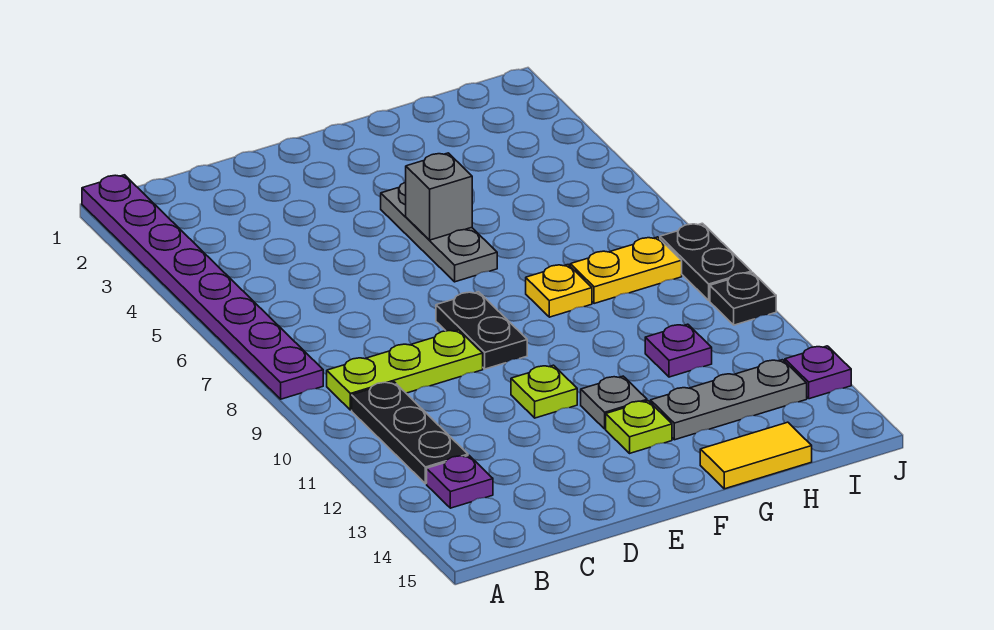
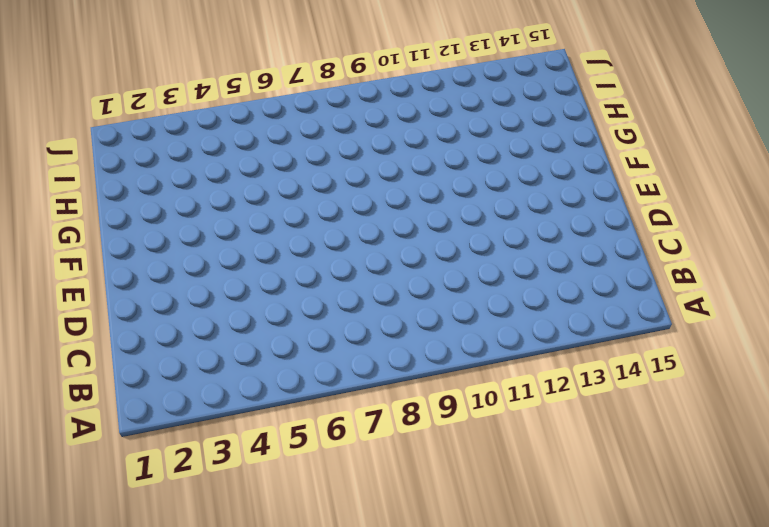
none -> purple 1x8 plate [82,175,323,399]
none -> lime 1x3 plate [327,330,483,410]
none -> black 1x3 plate [352,382,468,484]

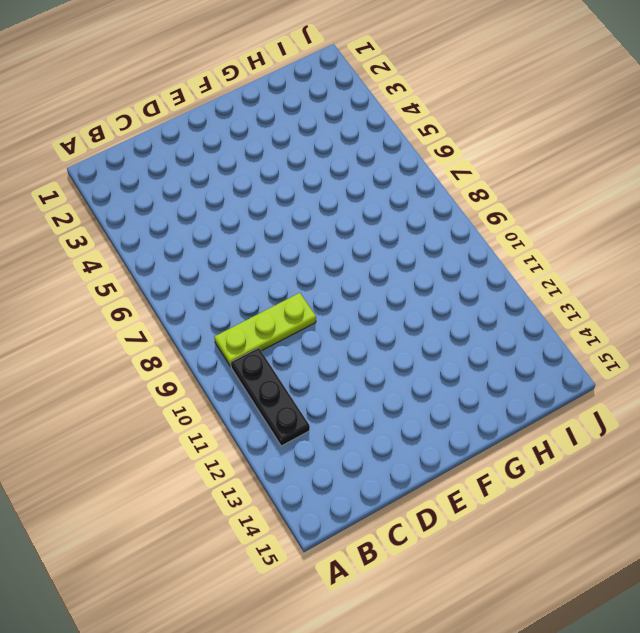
none -> purple 1x8 plate [82,175,323,399]
none -> purple 1x1 plate [427,456,493,508]
none -> black 1x2 plate [436,292,527,369]

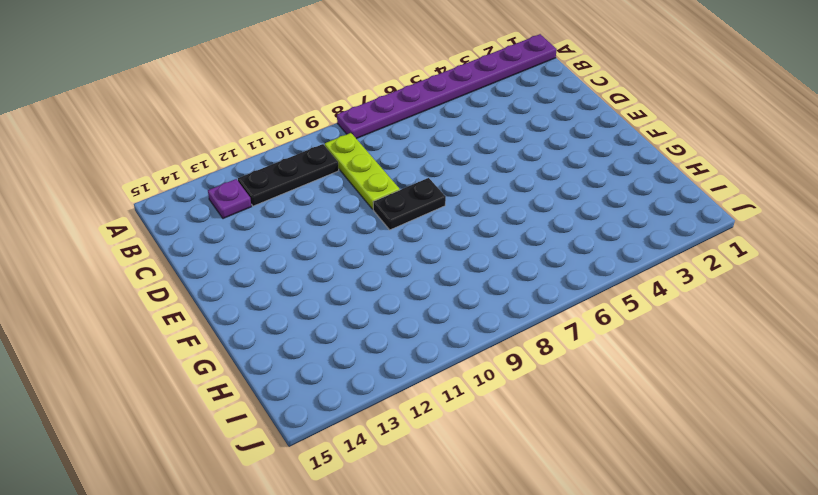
none -> lime 1x1 plate [511,365,577,418]
none -> grey 1x3 plate [381,182,497,282]
none -> grey 1x1 plate [581,376,647,429]

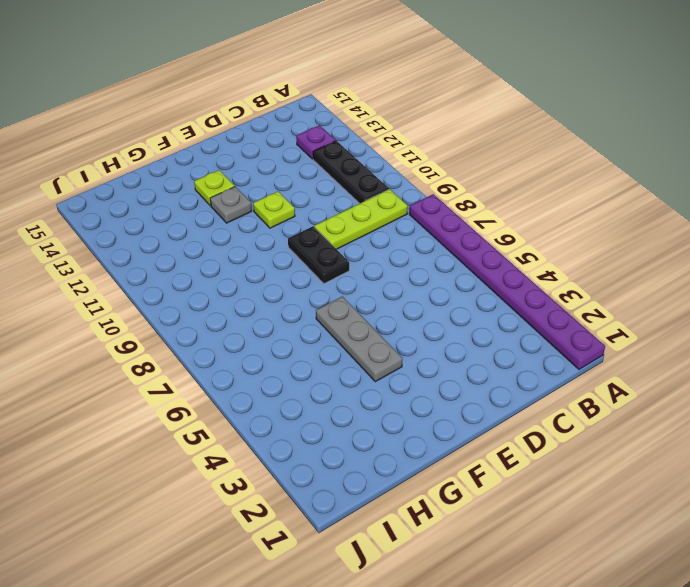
none -> yellow 1x1 plate [526,265,592,317]
none -> grey 1x3 plate [651,360,807,440]
none -> yellow 1x2 tile [700,422,812,489]

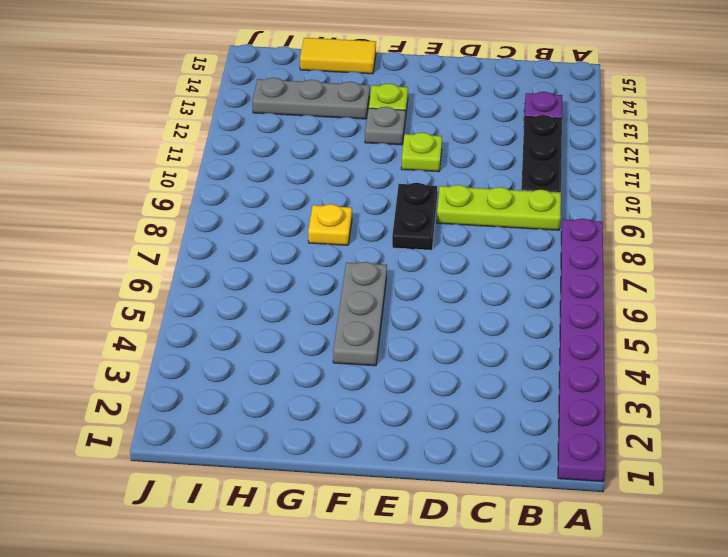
none -> yellow 1x2 plate [570,237,682,304]
none -> purple 1x1 plate [645,324,712,377]
none -> black 1x2 plate [660,223,751,301]

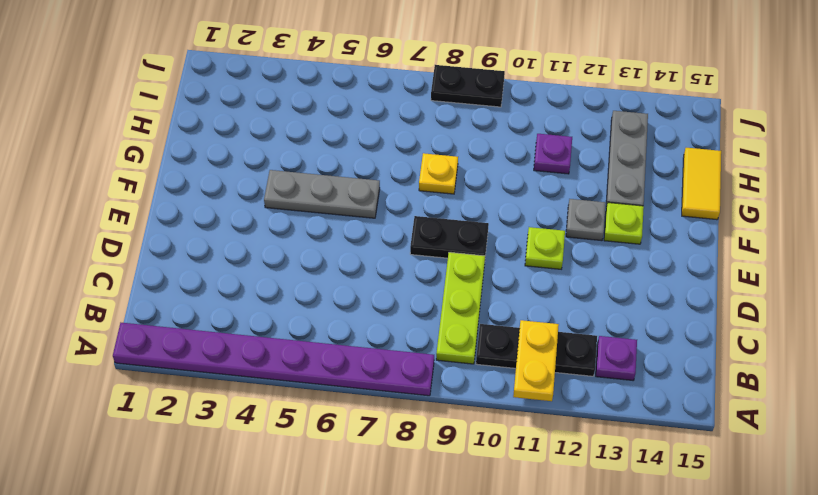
yellow 1x2 plate [513,320,559,401] -> yellow 1x2 plate moved to [570,237,682,304]
none -> black 1x1 plate [710,272,776,325]
none -> purple 1x1 plate [785,346,851,399]
none -> grey 1x1 brick [406,153,472,240]

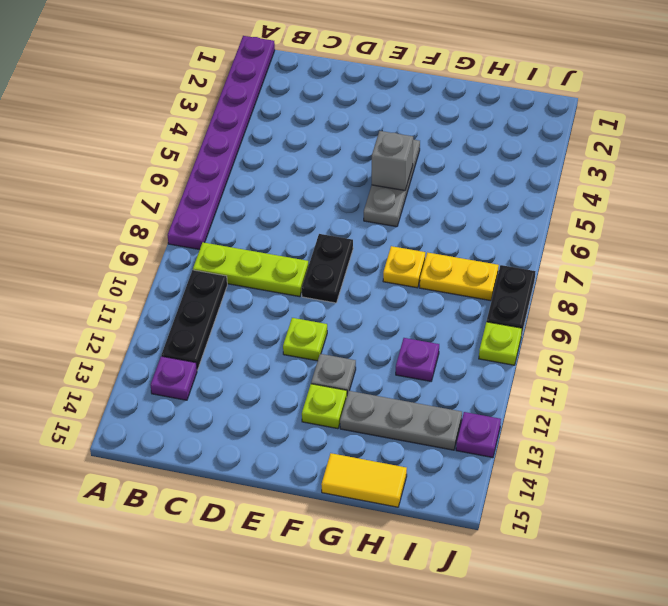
lime 1x1 plate [479,322,522,365] -> black 1x1 plate [710,272,776,325]

